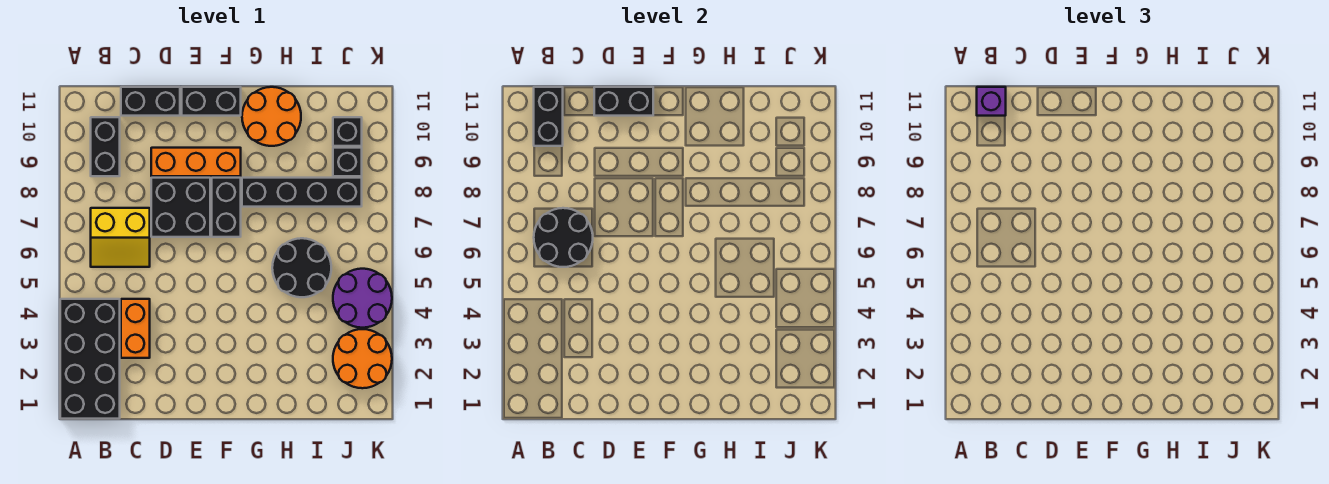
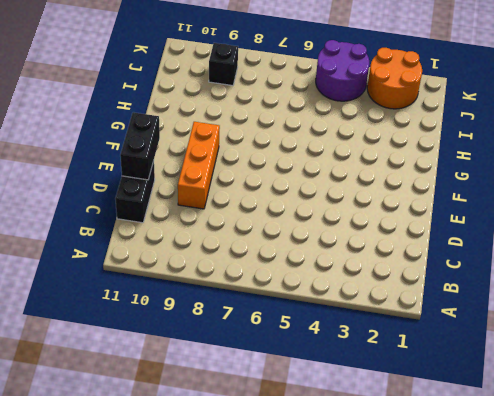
none -> black 2x4 brick [60,299,120,419]
none -> yellow 2x2 slope [91,208,150,267]
none -> black 1x2 brick [91,117,120,176]

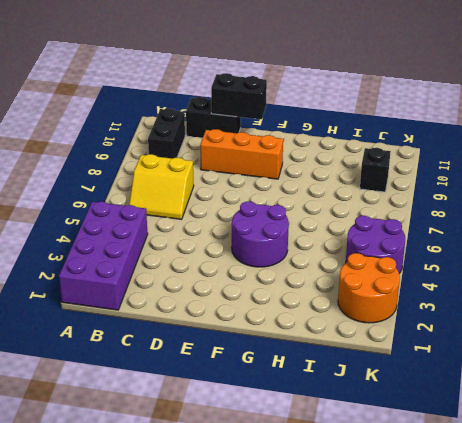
purple 2x4 brick [59,202,148,310] -> black 2x4 brick [60,299,120,419]
purple 2x2 round brick [232,201,289,267] -> none
none -> orange 1x2 brick [121,299,150,358]
none -> black 2x2 brick [151,178,210,237]
none -> black 1x2 brick [182,87,241,116]

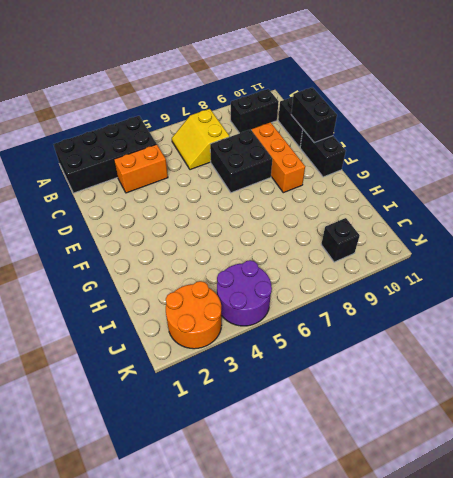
none -> black 1x2 brick [212,178,241,237]
none -> black 1x4 brick [242,178,362,207]
none -> orange 2x2 round brick [242,87,301,146]

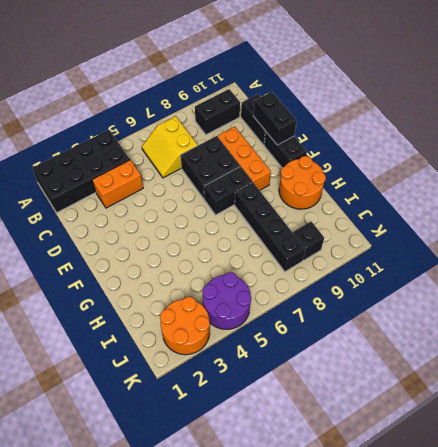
none -> black 2x2 round brick [272,238,331,297]
none -> black 1x1 brick [333,117,362,146]
none -> black 2x2 round brick [534,208,593,267]

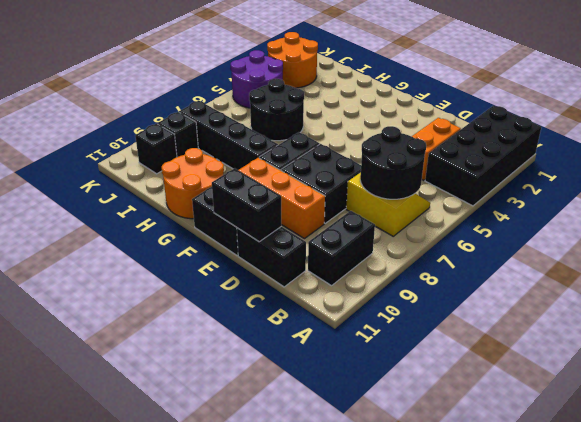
none -> black 1x2 brick [534,87,563,146]
none -> purple 1x1 brick [977,87,1006,116]

